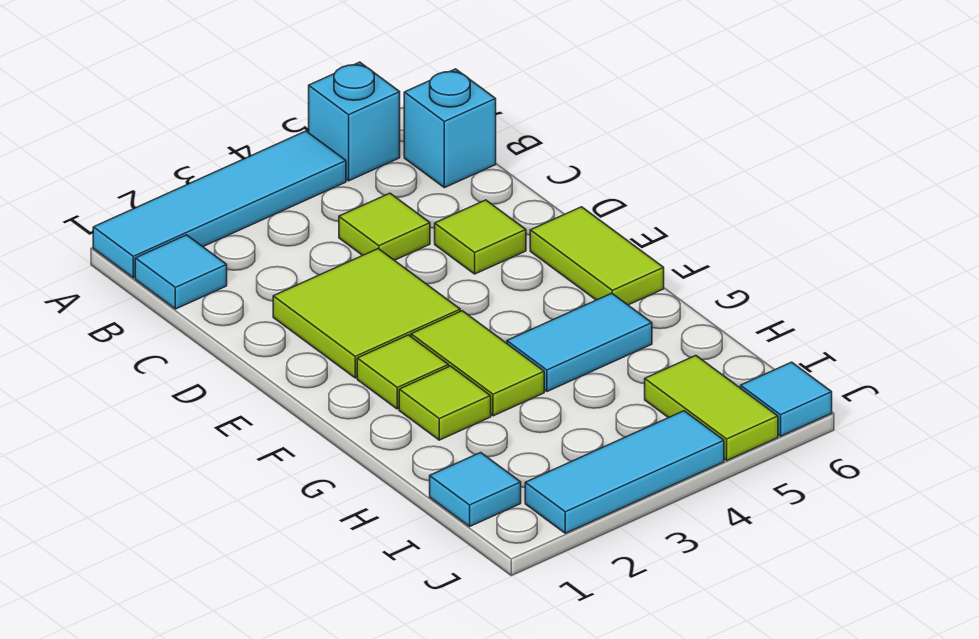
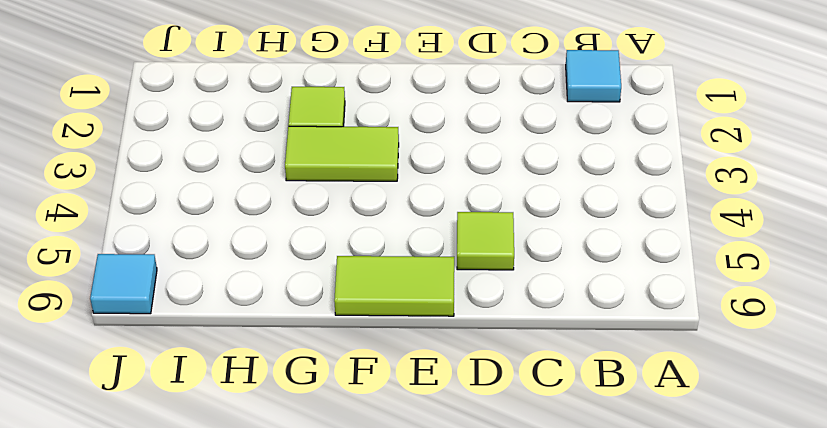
none -> cyan 1x4 tile [93,131,346,278]
none -> cyan 1x1 brick [309,62,400,181]
none -> cyan 1x1 brick [404,69,496,188]

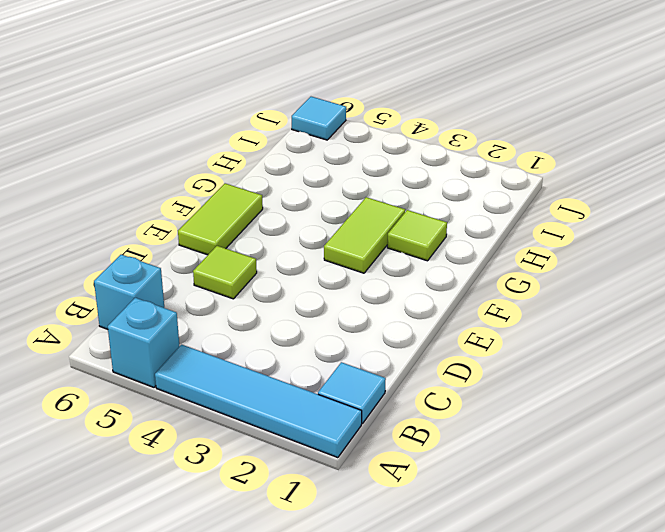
none -> lime 1x1 tile [339,193,430,260]
none -> lime 2x2 tile [273,249,460,378]
none -> lime 1x1 tile [357,335,449,409]

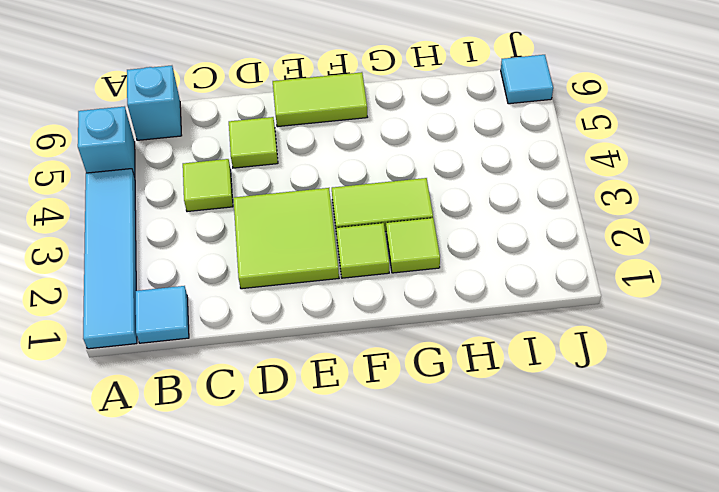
none -> cyan 1x2 tile [507,293,652,391]
none -> cyan 1x1 tile [430,453,521,526]
none -> lime 1x2 tile [645,356,778,460]

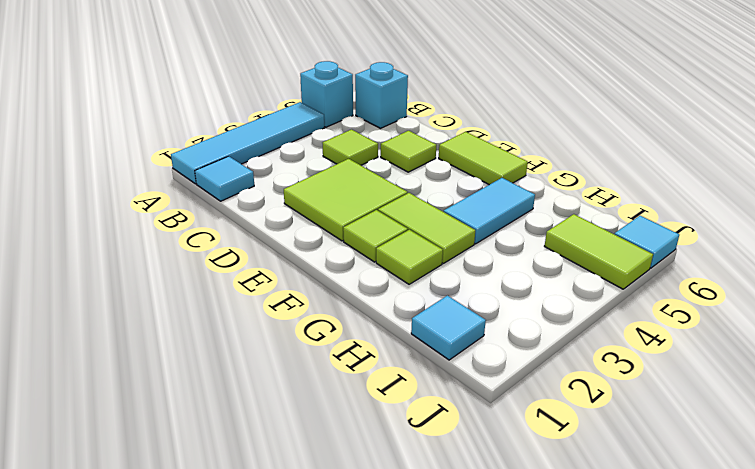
none -> cyan 1x3 tile [525,411,724,533]

